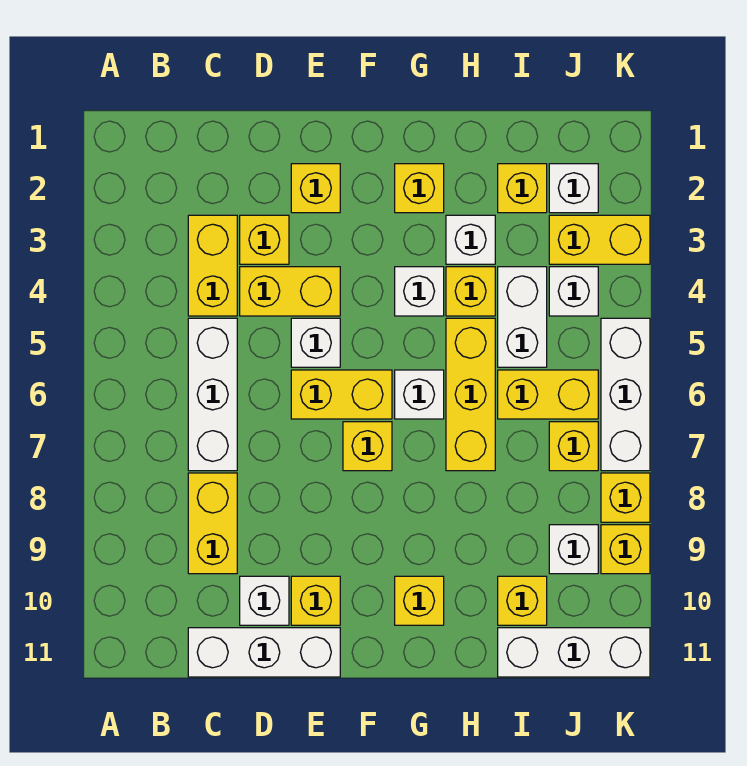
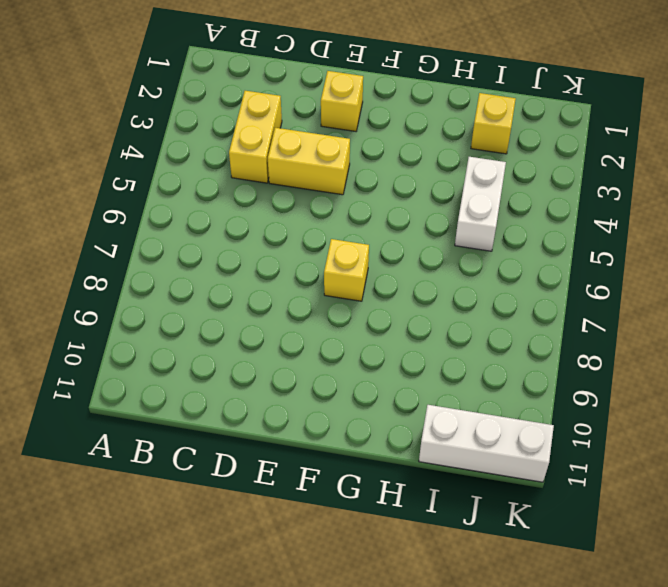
none -> white 1x3 brick [188,318,237,471]
none -> yellow 1x2 brick [188,473,237,574]
none -> white 1x3 brick [188,628,340,677]
none -> yellow 1x1 brick [240,215,289,264]

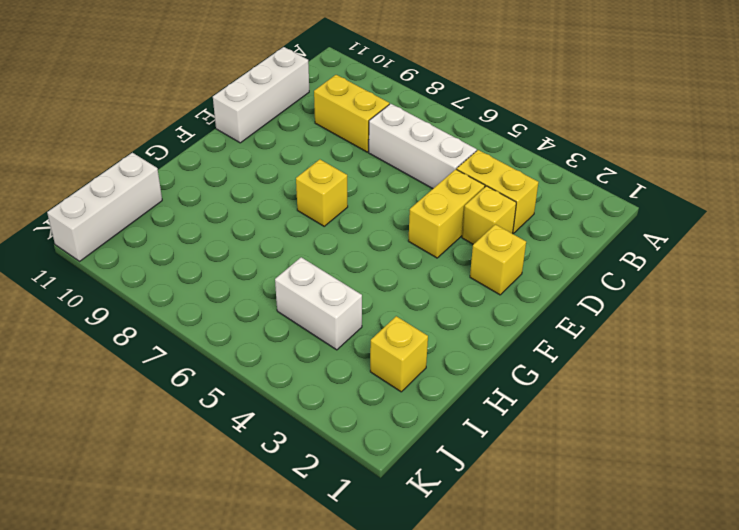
none -> white 1x1 brick [240,576,289,625]
none -> white 1x1 brick [291,318,340,367]
none -> yellow 1x2 brick [291,370,392,419]
none -> yellow 1x1 brick [291,576,340,625]

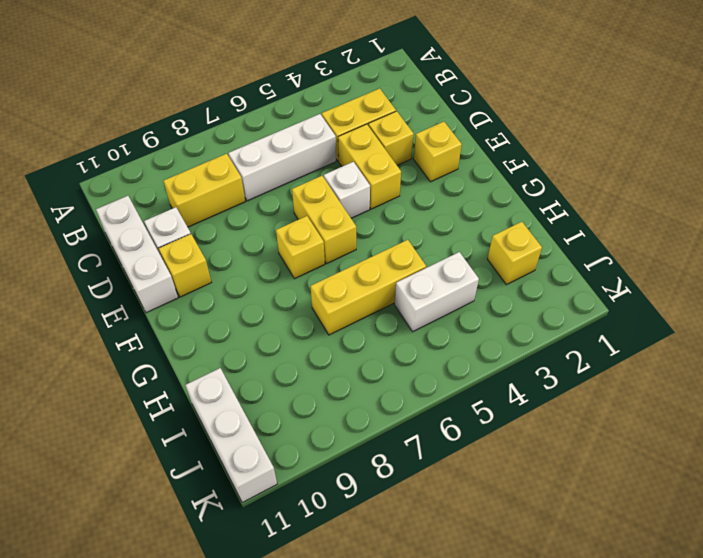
none -> yellow 1x1 brick [395,164,444,213]
none -> white 1x1 brick [395,267,444,316]
none -> white 1x1 brick [395,370,444,419]
none -> yellow 1x1 brick [395,576,444,625]

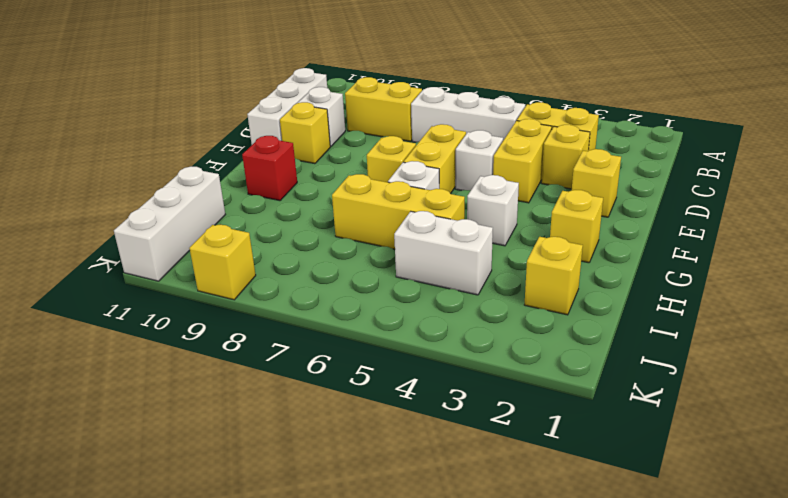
red 1x1 brick [242,136,297,201] -> yellow 1x1 brick [395,576,444,625]
none -> white 1x1 brick [446,215,495,264]
none -> yellow 1x1 brick [446,267,495,316]
none -> yellow 1x2 brick [498,370,598,419]
none -> yellow 1x1 brick [498,576,547,625]

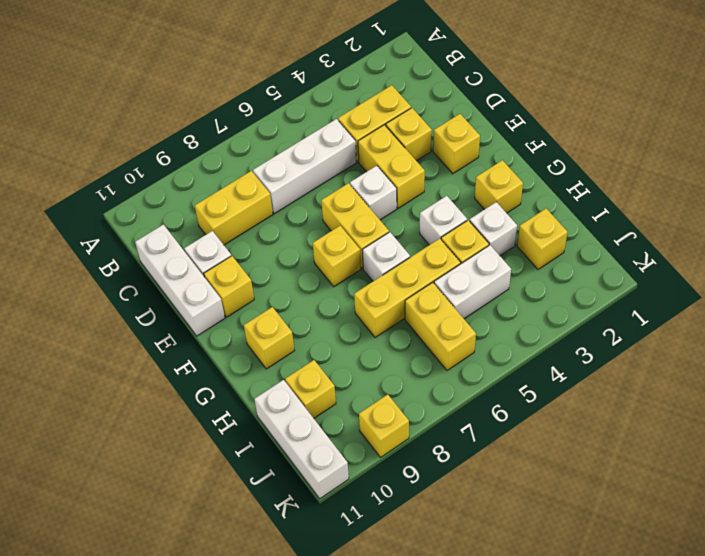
none -> white 1x1 brick [549,164,598,213]
none -> yellow 1x2 brick [549,215,650,264]
none -> white 1x1 brick [549,267,598,316]
none -> yellow 1x1 brick [549,422,598,471]

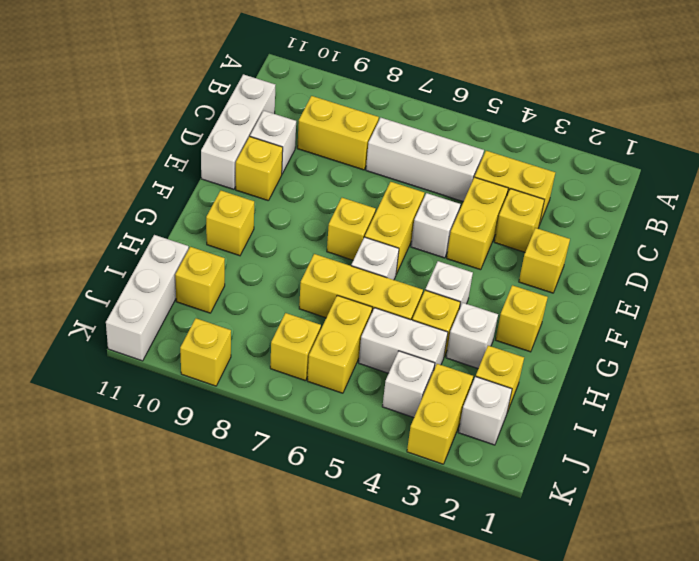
none -> white 1x1 brick [549,525,598,574]
none -> white 1x3 brick [601,318,650,471]
none -> yellow 1x1 brick [601,473,650,522]

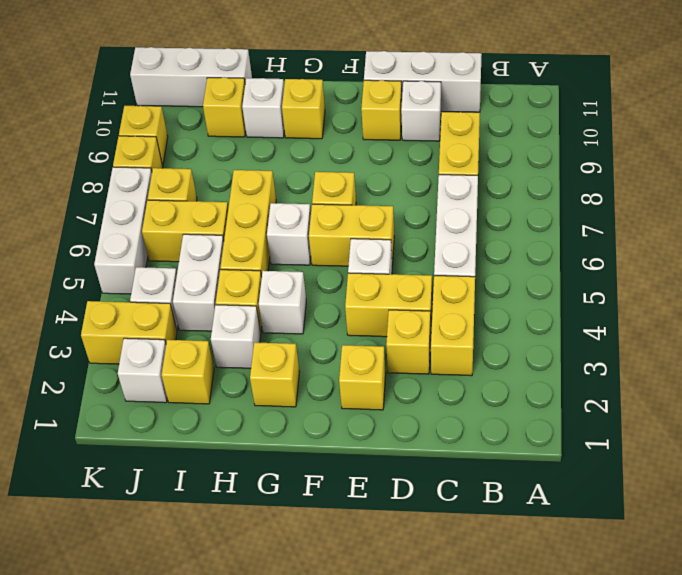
white 1x1 brick [242,78,284,138] -> white 1x1 brick moved to [549,525,598,574]

